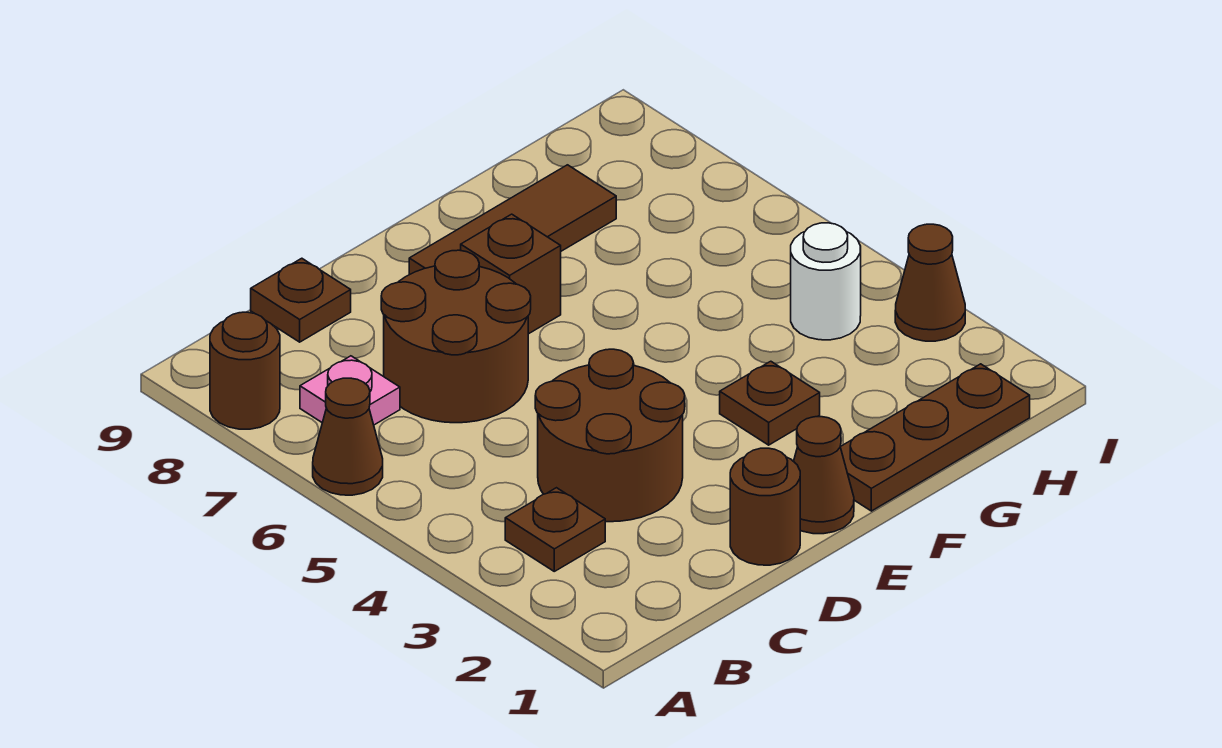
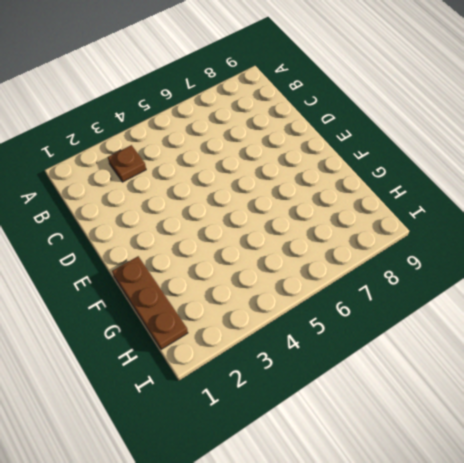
none -> brown 1x1 cone [313,378,383,495]
none -> brown 1x1 round brick [210,312,280,429]
none -> pink 1x1 plate [300,356,400,425]

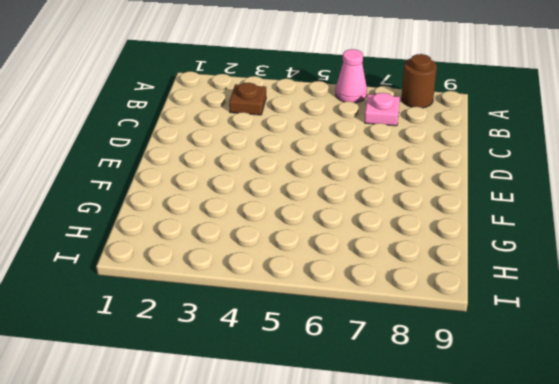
pink 1x1 cone [336,49,367,103] -> brown 1x1 cone [313,378,383,495]
none -> brown 2x2 round brick [535,349,685,522]
none -> brown 2x2 round brick [381,250,531,423]
none -> brown 1x1 plate [251,258,351,342]

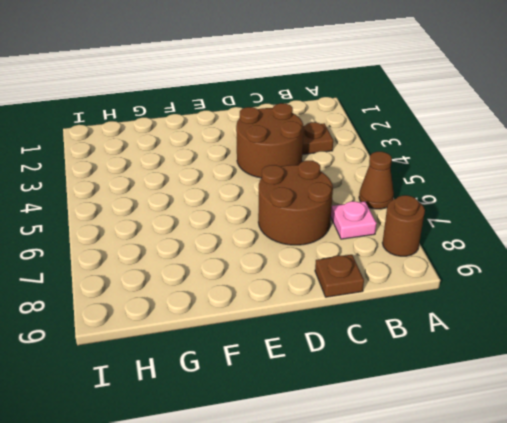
none -> brown 1x1 round brick [730,448,800,565]
none -> brown 1x1 cone [794,417,854,534]
none -> brown 1x1 brick [461,214,561,334]

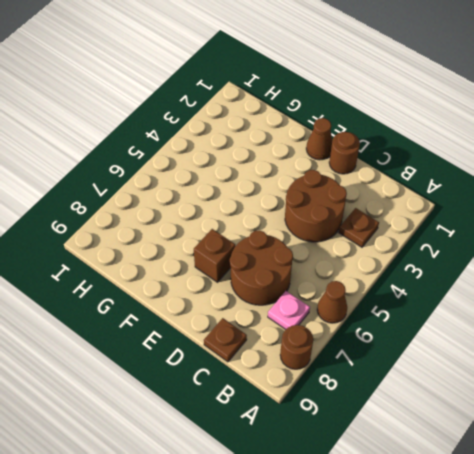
none -> brown 1x3 tile [409,165,616,275]
none -> brown 1x3 plate [841,364,1030,511]
none -> brown 1x1 plate [720,361,820,445]

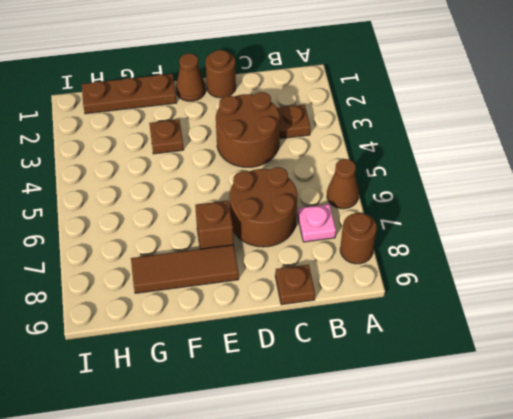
none -> white 1x1 round brick [791,223,861,340]
none -> brown 1x1 cone [895,224,965,341]

